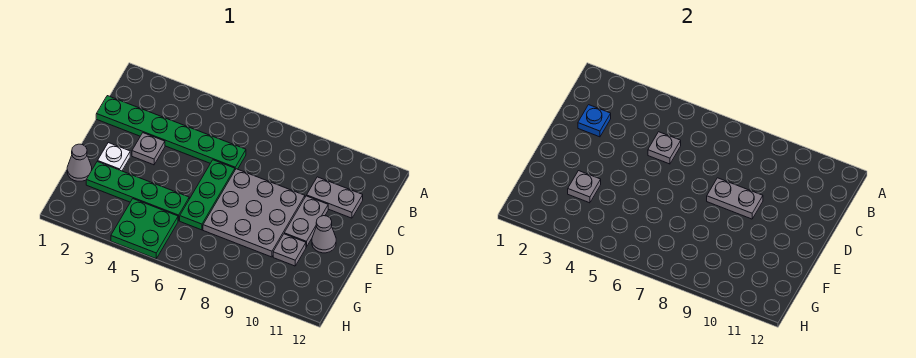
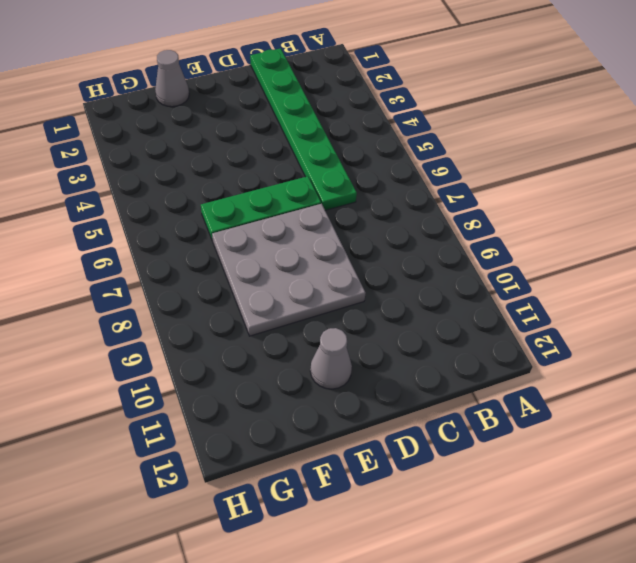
none -> grey 1x2 plate [307,177,363,218]
none -> grey 1x1 plate [132,133,165,165]
none -> grey 1x2 plate [284,196,328,247]

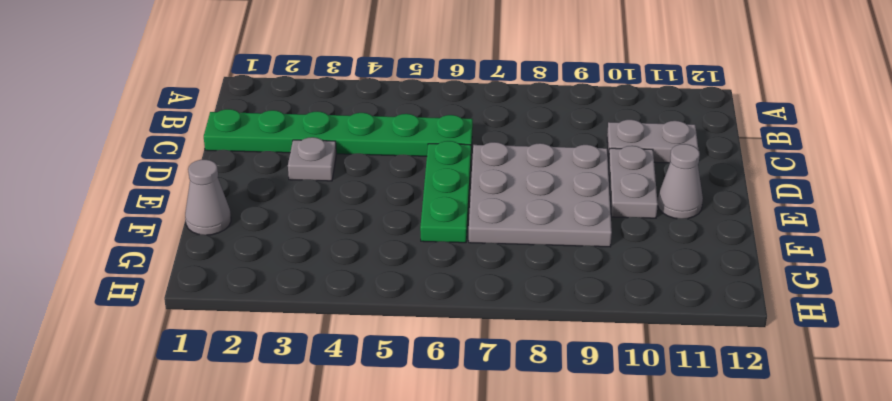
none -> white 1x1 plate [98,143,130,171]
none -> green 1x4 plate [86,161,189,221]
none -> grey 1x1 plate [273,234,306,266]

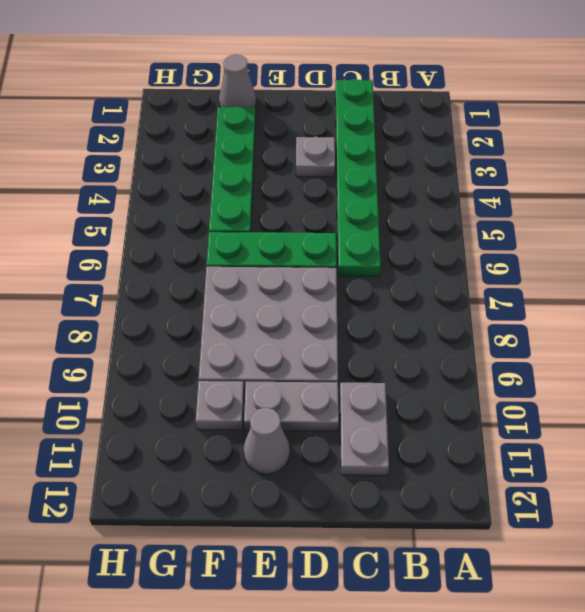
none -> white 1x1 plate [98,143,130,171]
none -> green 2x2 plate [111,199,178,259]
none -> blue 1x1 plate [578,105,611,137]

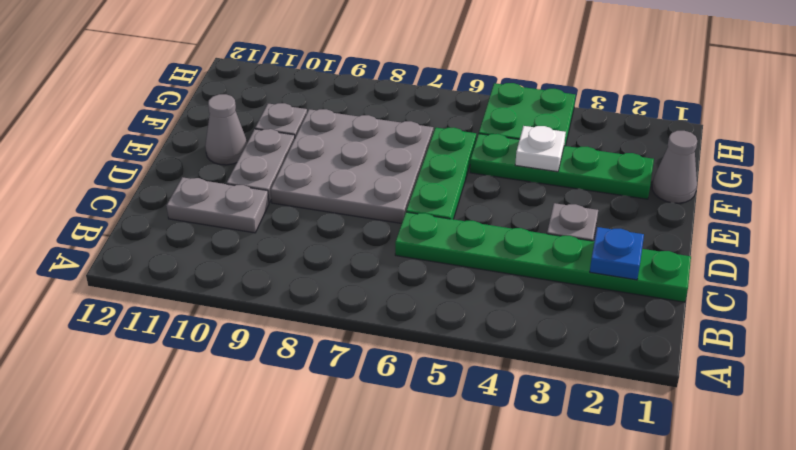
white 1x1 plate [515,126,566,172] -> white 1x1 plate moved to [98,143,130,171]
none -> grey 1x1 plate [648,132,681,164]
none -> grey 1x2 plate [707,178,763,219]
none -> grey 1x1 plate [568,171,601,203]

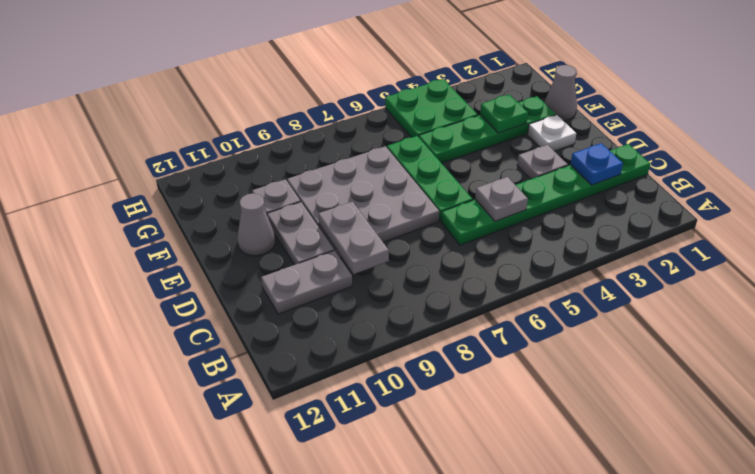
grey 1x2 plate [319,202,389,274] -> grey 1x2 plate turned to [707,178,763,219]
green 1x1 plate [480,94,528,133] -> grey 1x1 plate [568,171,601,203]

